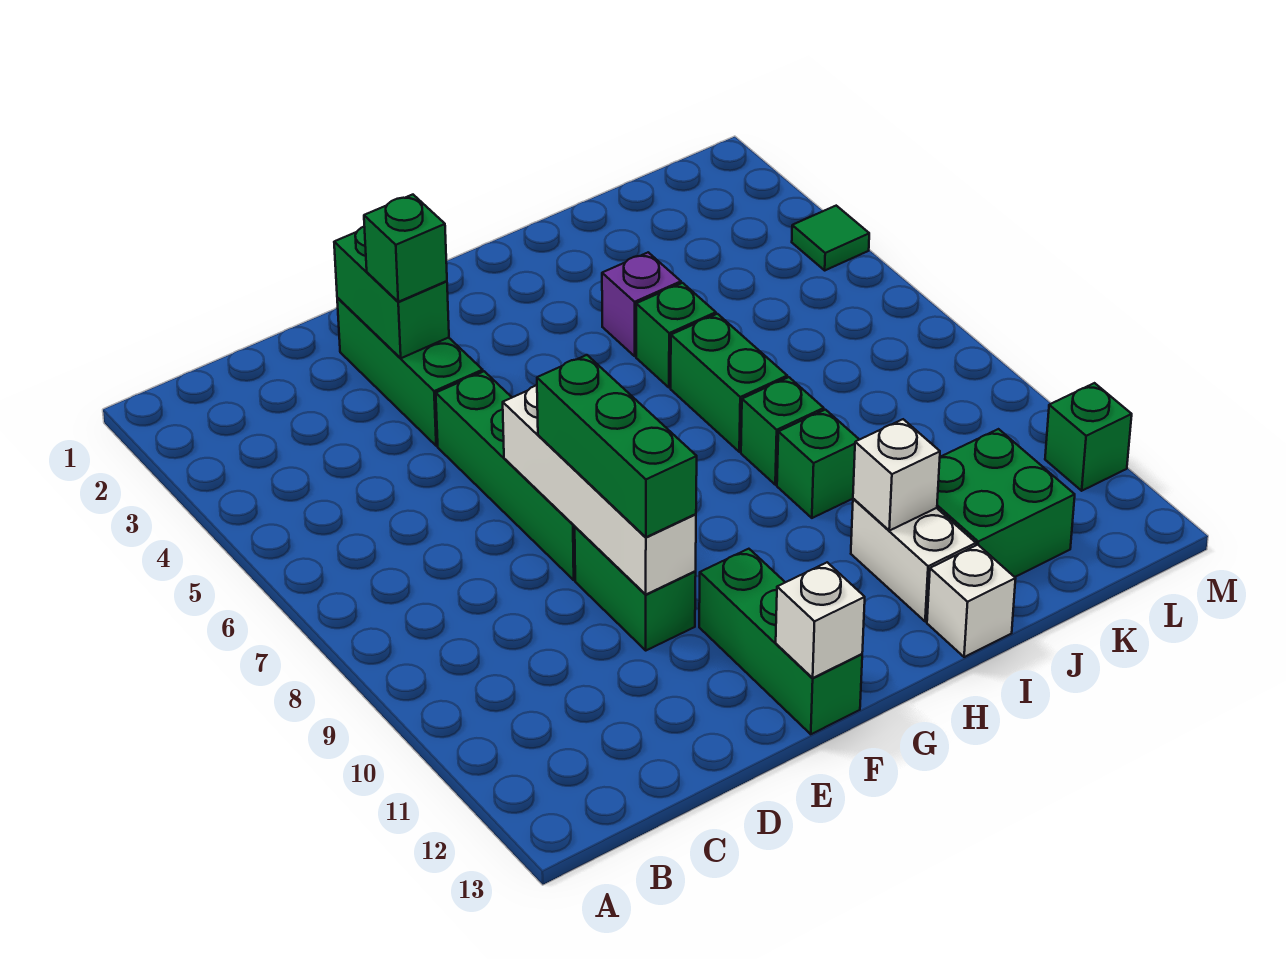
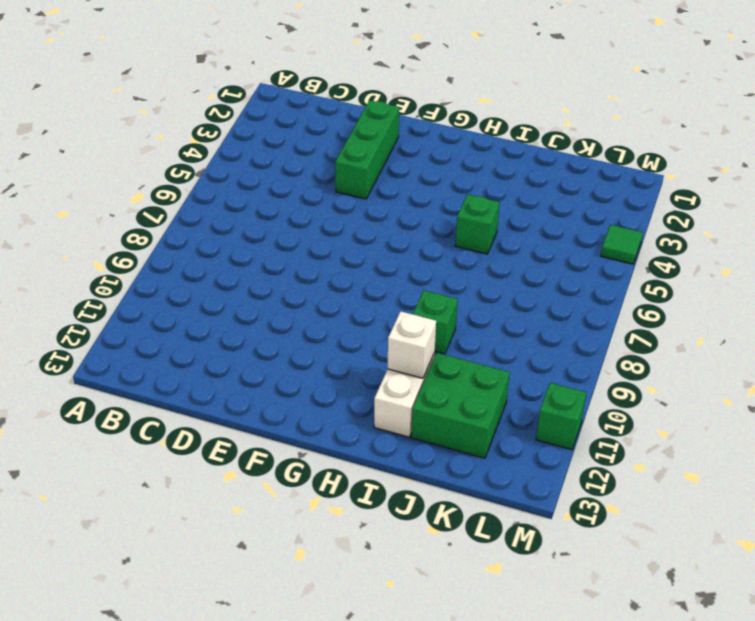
none -> green 1x4 brick [436,371,575,580]
none -> green 1x2 brick [575,527,696,650]
none -> green 1x3 brick [699,549,862,734]

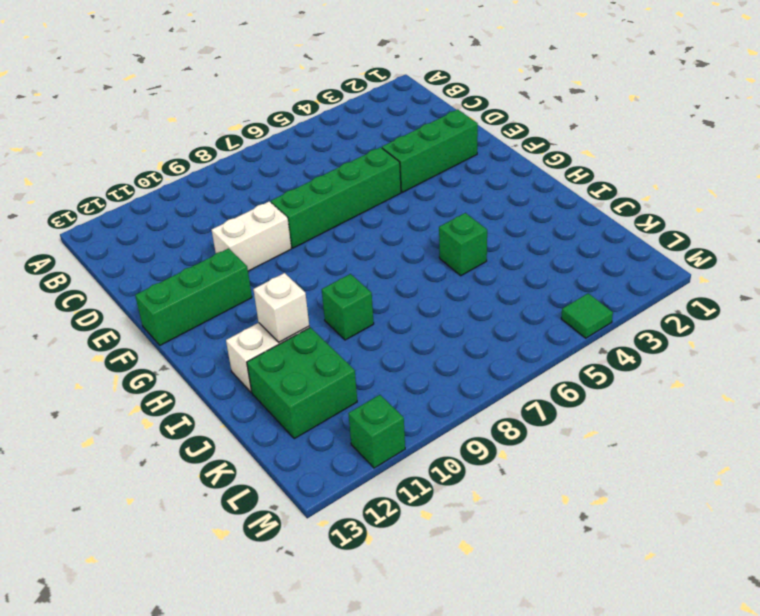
white 1x2 brick [212,201,291,271] -> green 1x2 brick [575,527,696,650]
none -> purple 1x1 brick [602,252,681,356]
none -> green 1x2 brick [671,314,787,452]
none -> green 1x1 brick [741,377,824,485]

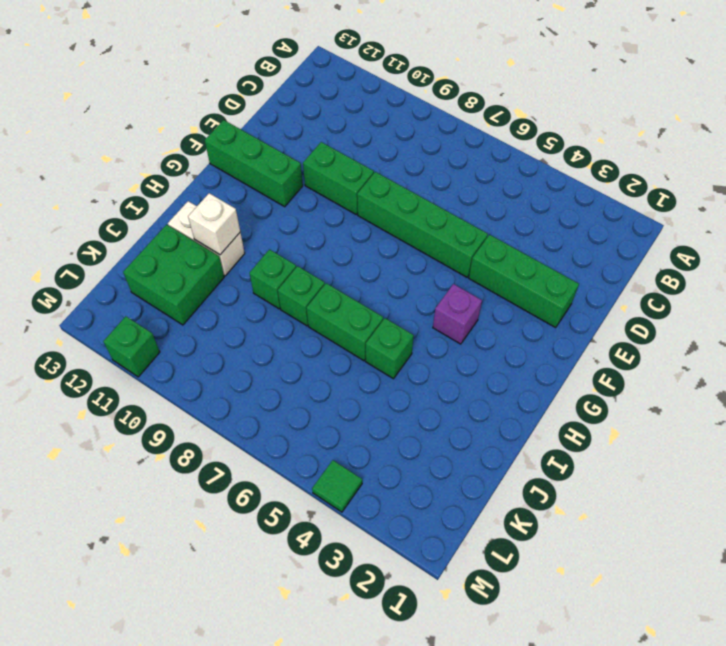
purple 1x1 brick [433,284,482,344] -> purple 1x1 brick moved to [602,252,681,356]
none -> white 1x1 brick [927,545,1016,657]
none -> green 1x2 brick [334,227,449,358]
none -> white 1x4 brick [503,385,696,594]

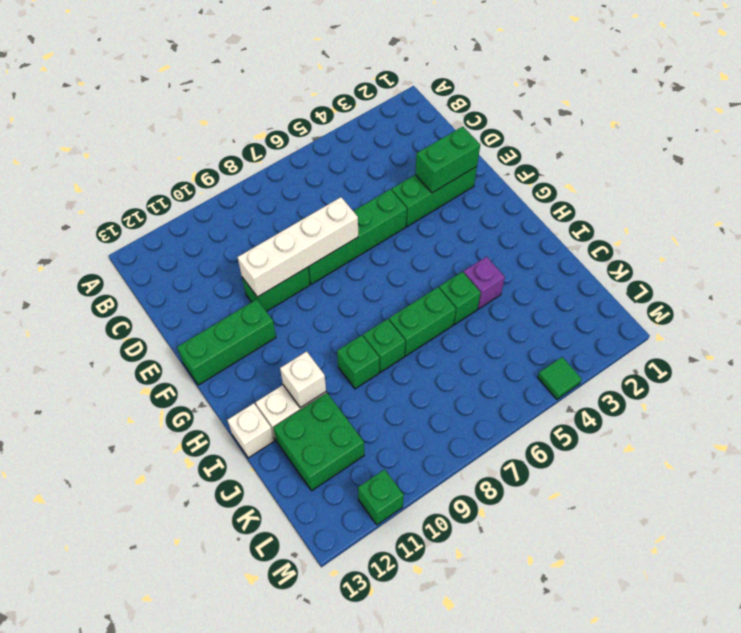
none -> white 1x1 brick [776,562,865,678]
none -> green 1x1 brick [364,195,447,302]
none -> green 1x3 brick [537,355,697,537]

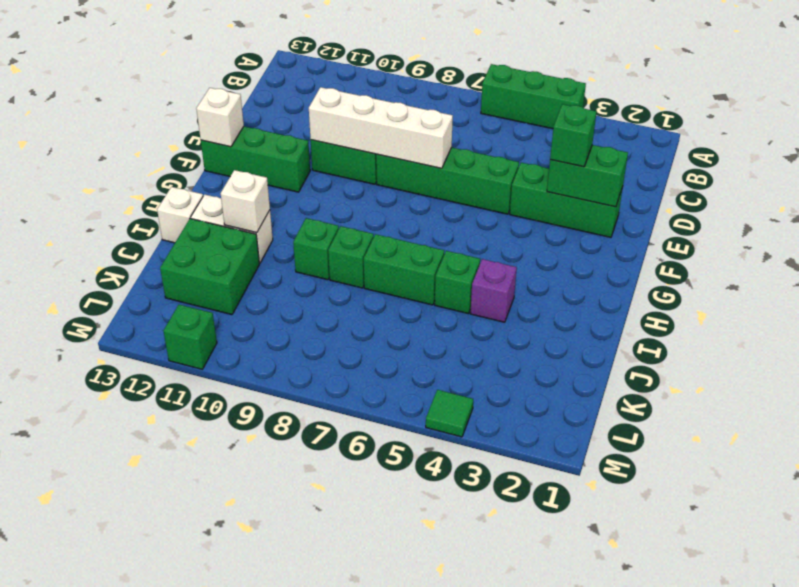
green 1x3 brick [481,64,586,129] -> green 1x3 brick moved to [537,355,697,537]

